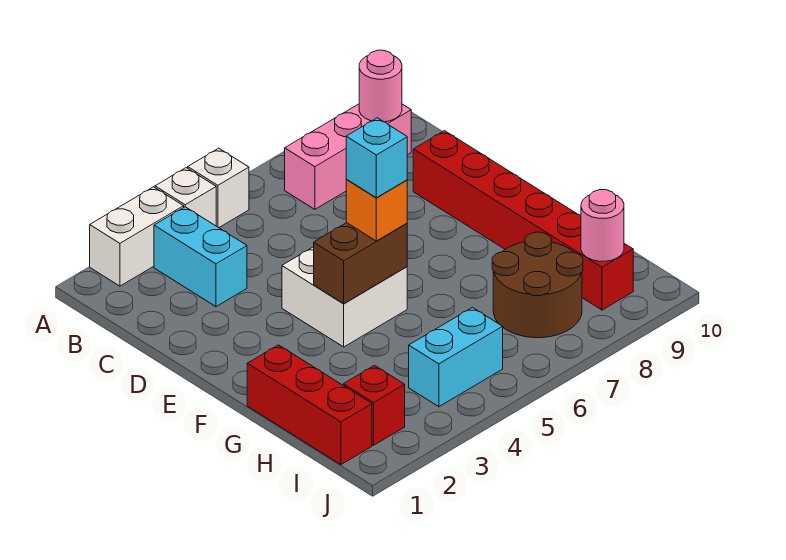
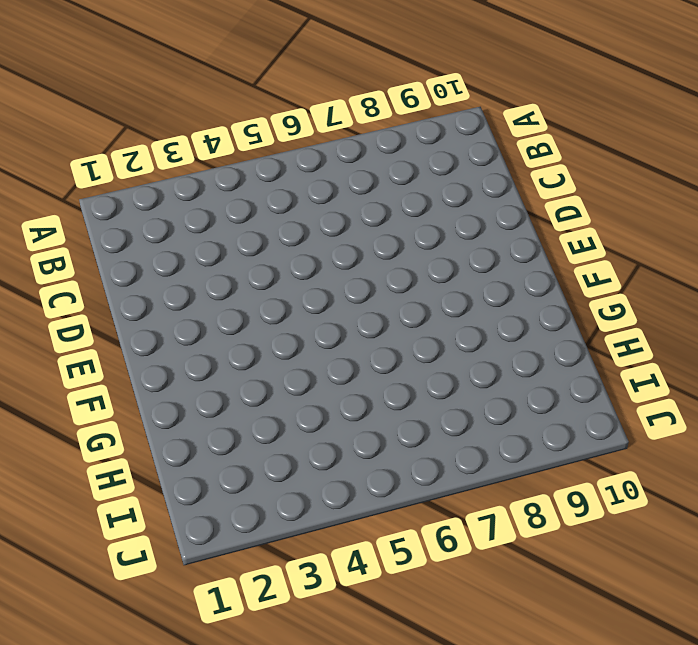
none -> white 1x2 brick [90,187,184,286]
none -> white 1x1 brick [155,168,216,226]
none -> white 1x1 brick [188,148,249,228]

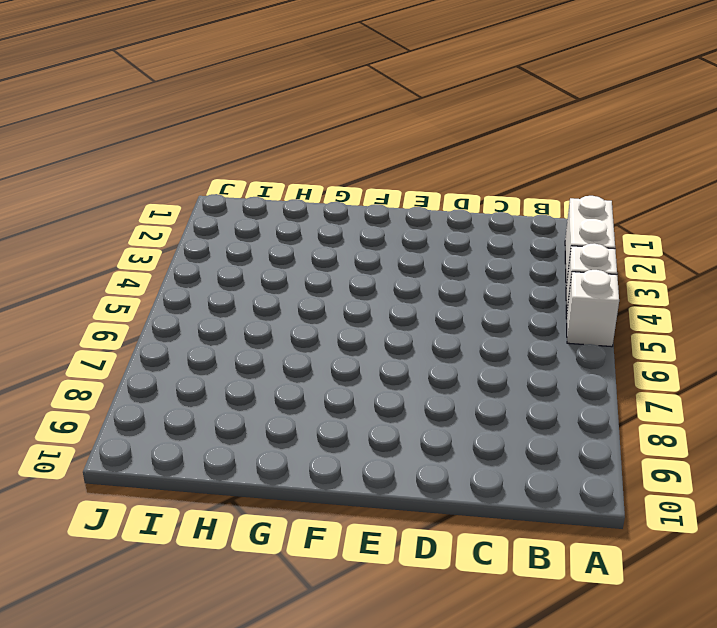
none -> cyan 1x2 brick [154,207,247,307]
none -> pink 1x3 brick [285,104,411,209]
none -> red 1x6 brick [413,131,633,310]

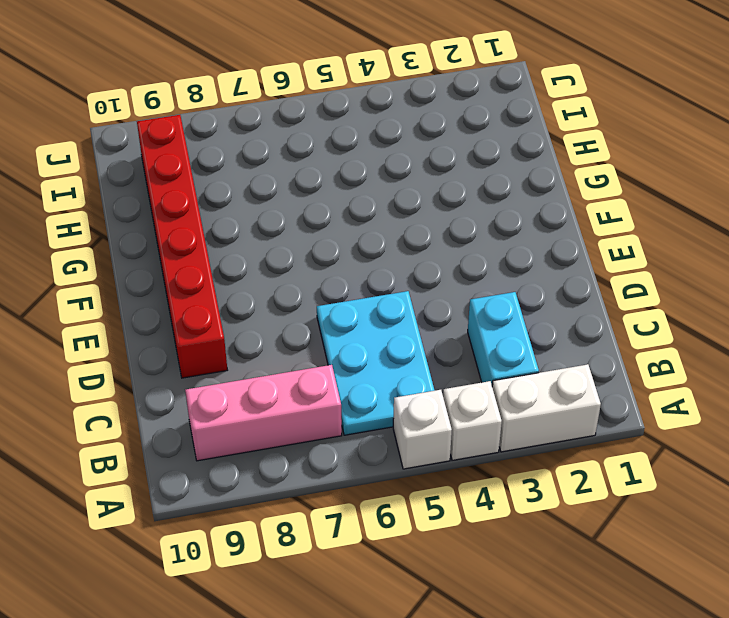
cyan 2x3 plate [317,291,435,435] -> none
none -> white 2x2 brick [282,247,407,347]
none -> red 1x3 brick [247,345,372,465]
none -> brown 2x2 round brick [492,232,583,338]

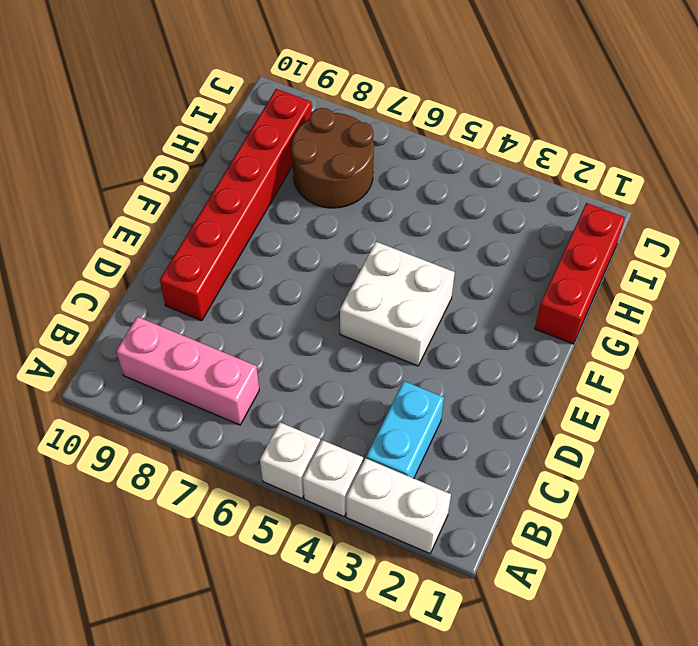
none -> red 1x1 brick [343,366,405,445]
none -> cyan 1x2 brick [409,308,503,407]
none -> pink 1x1 round brick [359,50,402,122]

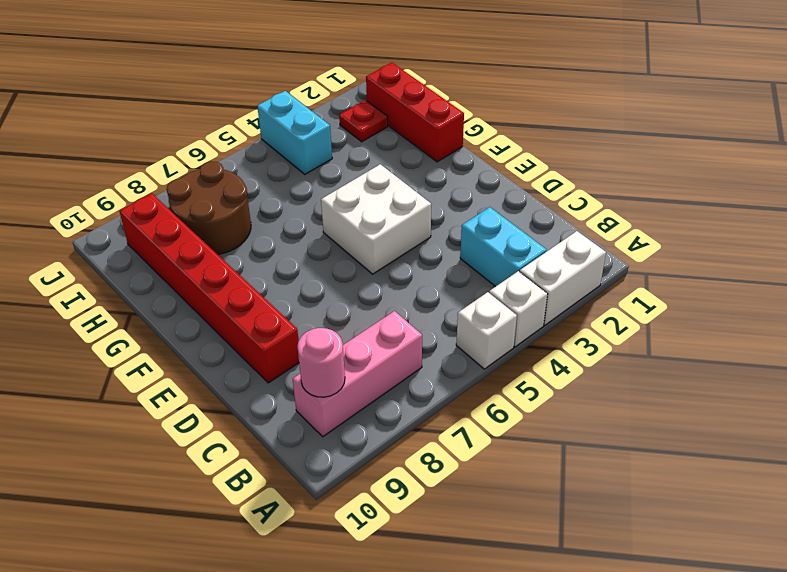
red 1x1 plate [339,100,388,142] -> red 1x1 brick [343,366,405,445]
cyan 1x2 brick [257,91,332,174] -> cyan 1x2 brick turned to [409,308,503,407]
none -> brown 1x2 brick [314,223,407,304]
none -> pink 1x1 round brick [581,190,624,261]
none -> orange 1x1 brick [346,179,407,241]

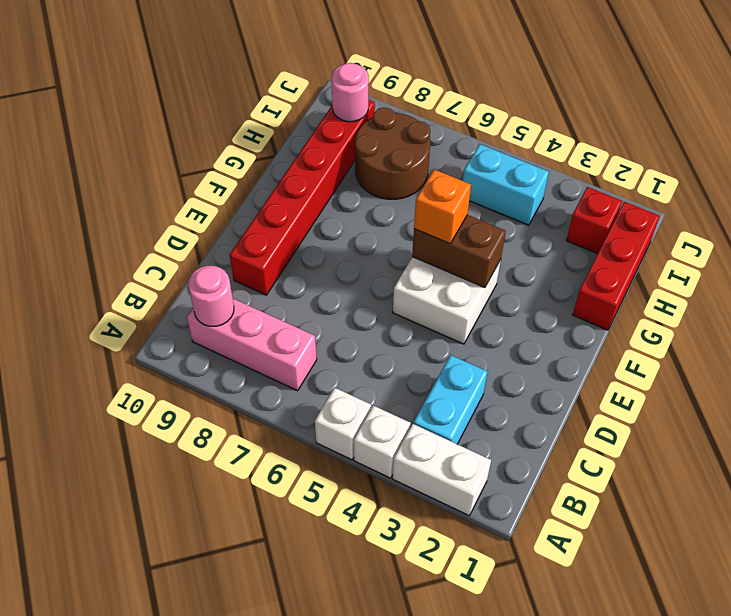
none -> cyan 1x1 brick [346,118,407,198]

